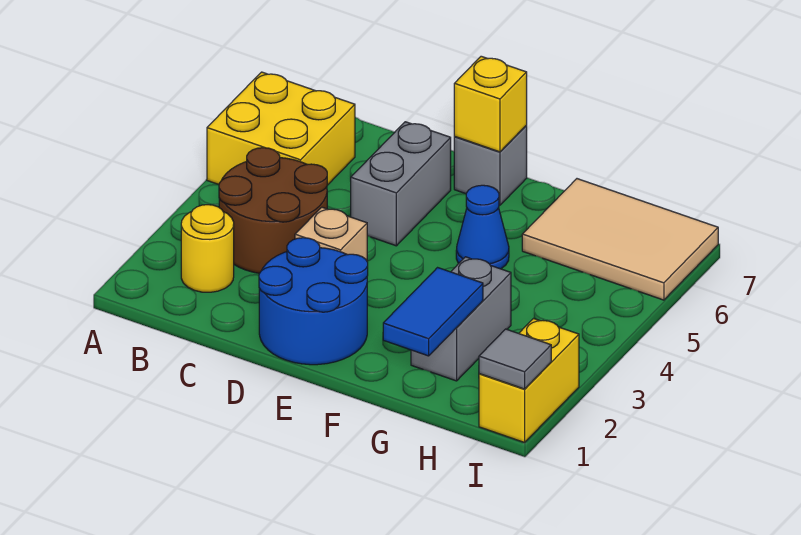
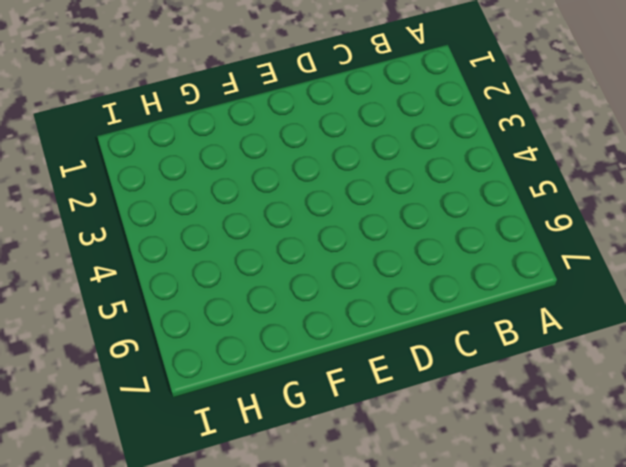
none -> yellow 2x2 brick [207,72,355,185]
none -> yellow 1x1 round brick [181,205,234,292]
none -> brown 2x2 round brick [219,148,327,273]

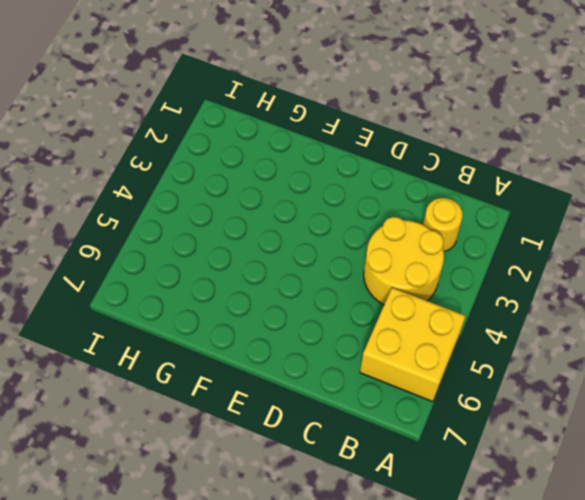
yellow 2x2 round brick [364,217,444,305] -> brown 2x2 round brick [219,148,327,273]
none -> blue 2x2 round brick [259,238,368,365]
none -> tan 1x1 brick [295,207,367,261]
none -> grey 1x2 brick [351,122,451,246]

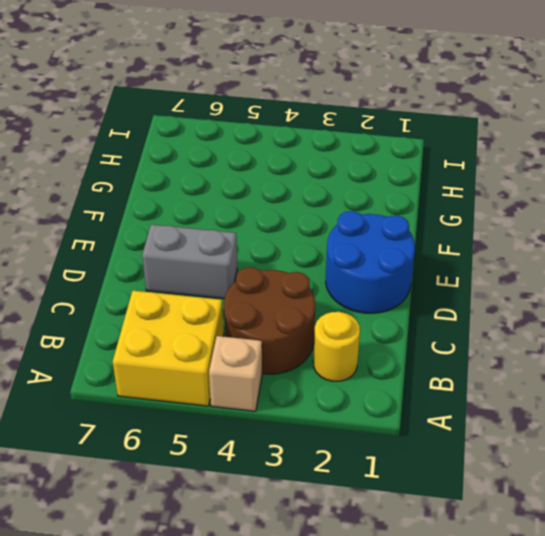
tan 1x1 brick [209,336,262,411] -> tan 1x1 brick moved to [295,207,367,261]
none -> grey 1x1 brick [454,126,527,205]
none -> blue 1x1 cone [456,185,509,269]
none -> grey 1x2 brick [411,257,511,381]

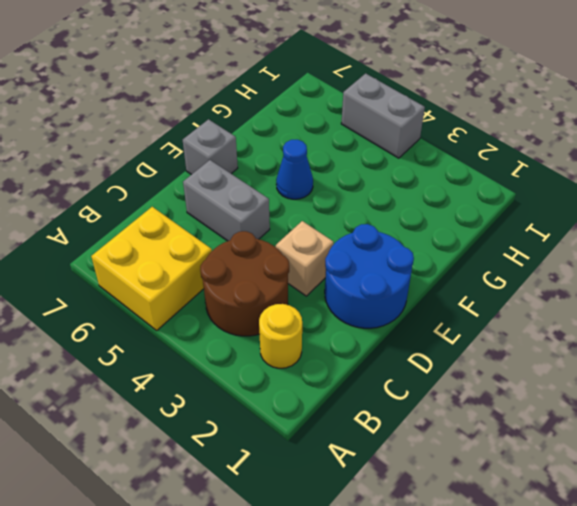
grey 1x2 brick [341,73,425,158] -> grey 1x2 brick moved to [411,257,511,381]
none -> tan 2x3 tile [522,179,718,300]
none -> yellow 1x2 brick [479,319,579,443]
none -> yellow 1x1 brick [454,56,527,152]

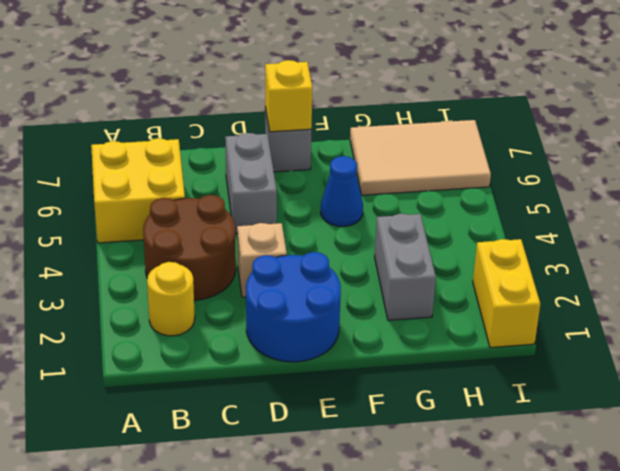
none -> blue 1x2 tile [383,268,483,356]
none -> grey 1x1 tile [479,329,551,389]

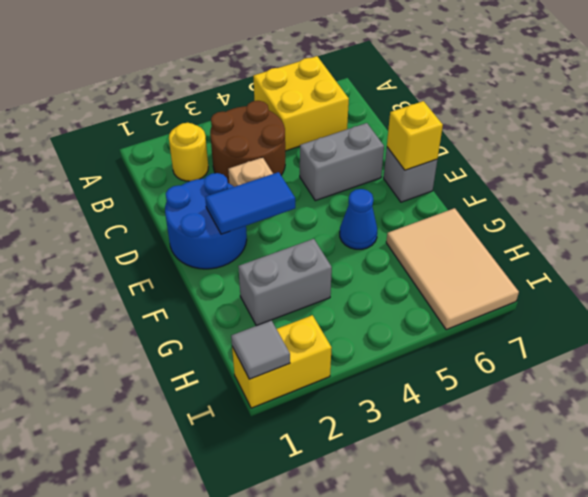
blue 1x2 tile [205,172,295,234] -> blue 1x2 tile moved to [383,268,483,356]

